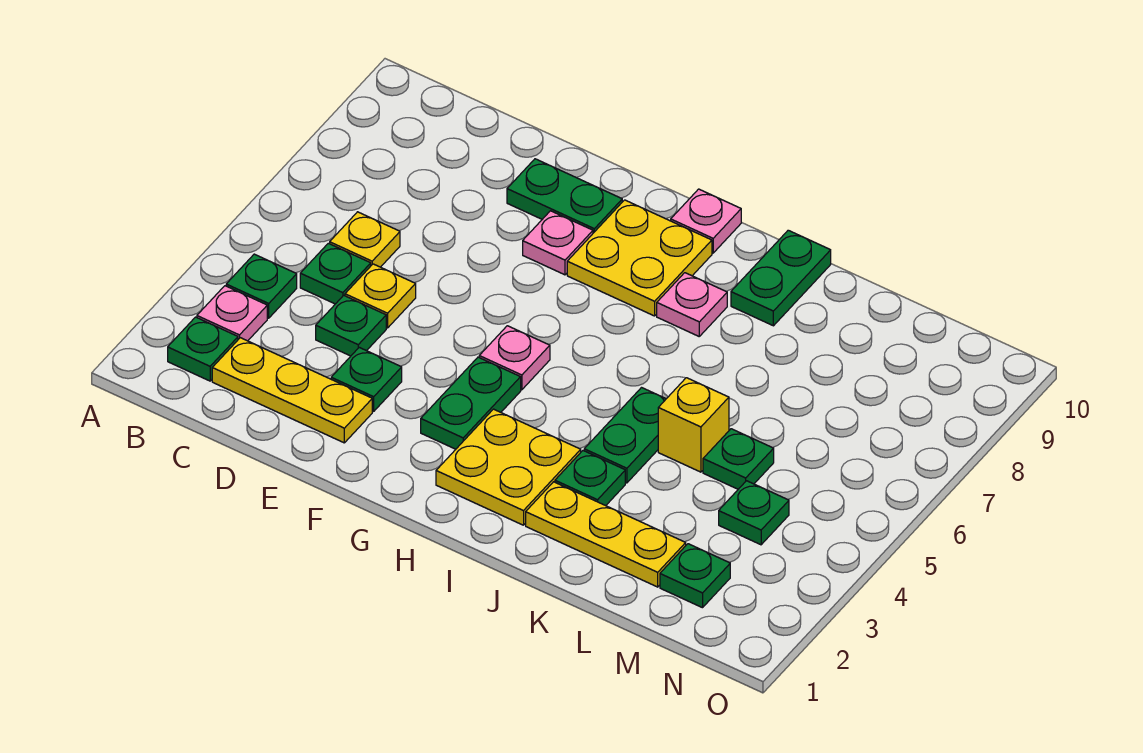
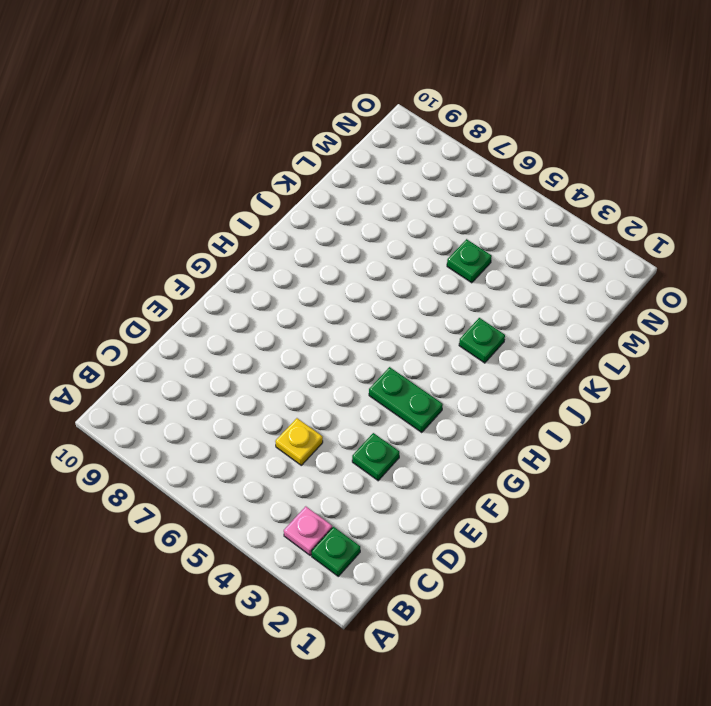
none -> green 1x1 plate [226,254,297,318]
none -> yellow 1x3 plate [212,338,372,443]
none -> green 1x1 plate [300,243,371,304]

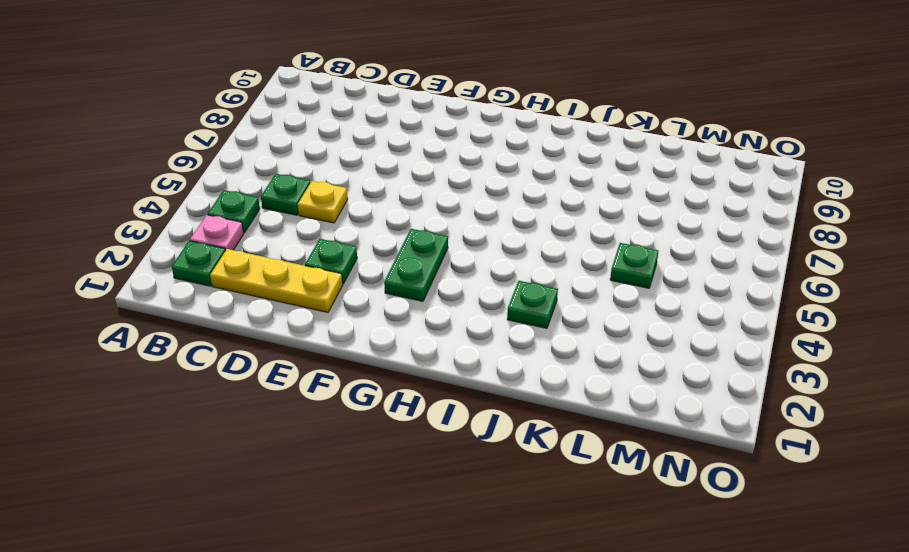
none -> yellow 1x1 plate [330,212,400,267]
none -> green 1x1 plate [316,295,386,356]
none -> green 1x2 plate [507,159,622,233]

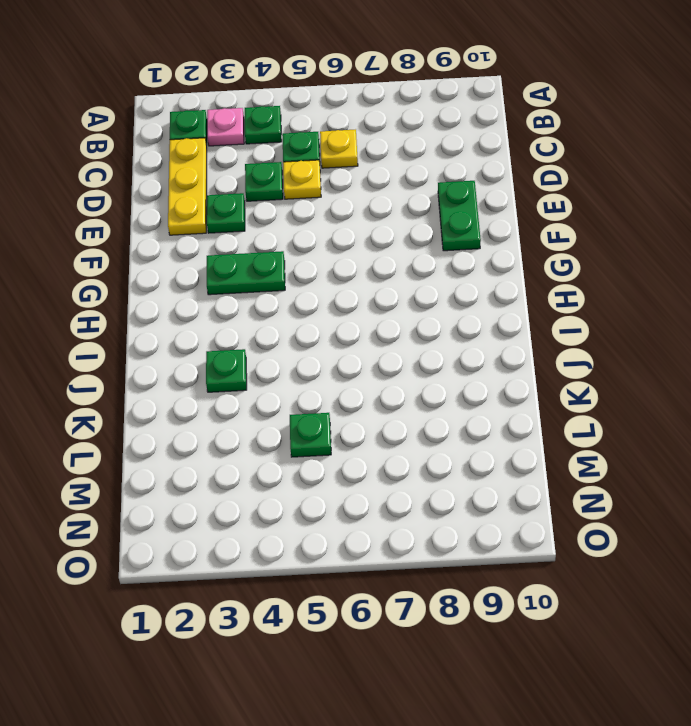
none -> pink 1x1 plate [523,211,593,275]
none -> pink 1x1 plate [479,326,550,390]
none -> yellow 2x2 plate [567,200,712,316]

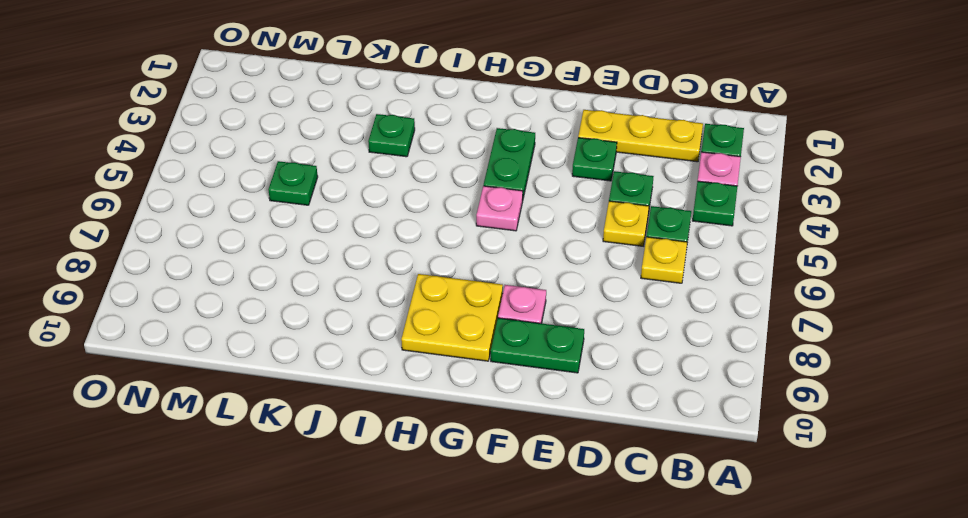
none -> yellow 2x2 plate [436,409,581,525]
none -> pink 1x1 plate [671,189,741,253]
none -> pink 1x1 plate [657,273,727,336]

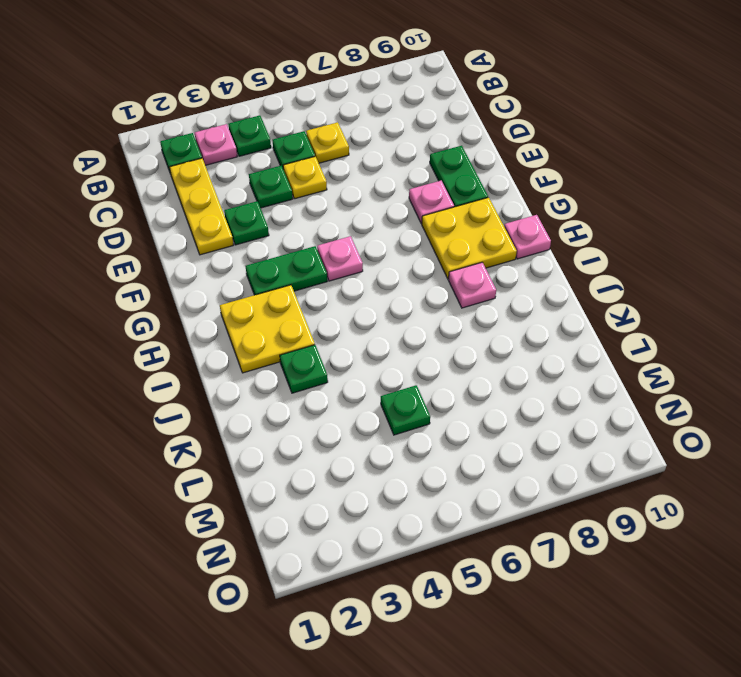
none -> yellow 1x3 plate [526,482,686,587]
none -> green 1x2 plate [584,388,666,483]
none -> green 1x2 plate [731,230,831,326]

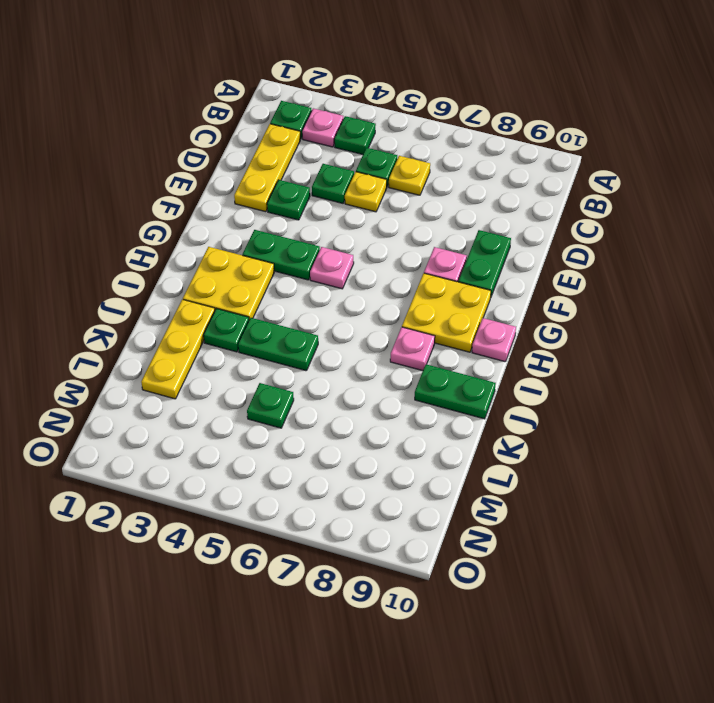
none -> yellow 1x1 brick [658,378,729,472]
none -> green 1x1 plate [660,544,730,608]
none -> green 1x1 plate [719,481,789,545]

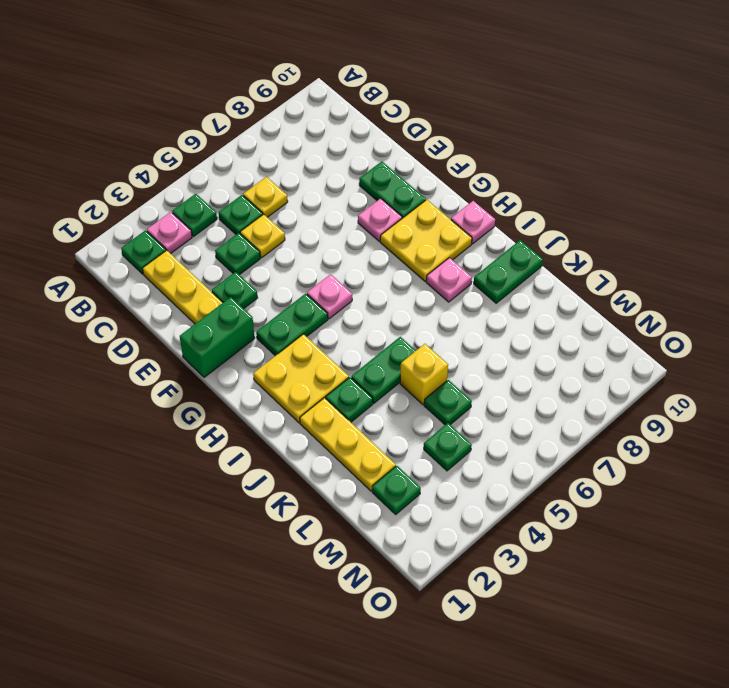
green 1x2 brick [180,297,255,377] -> none

